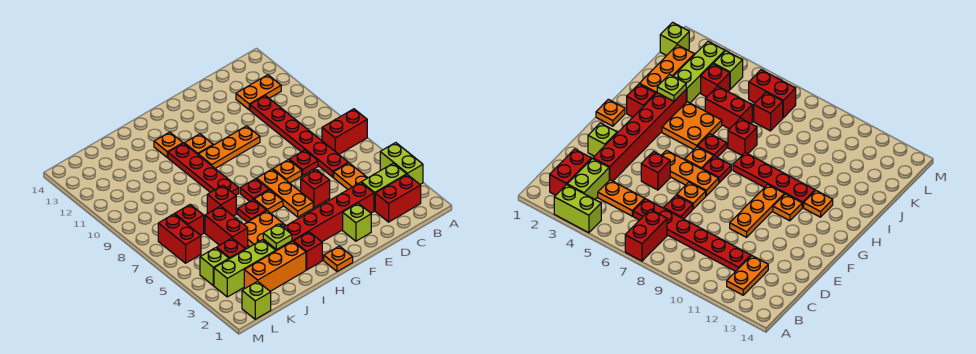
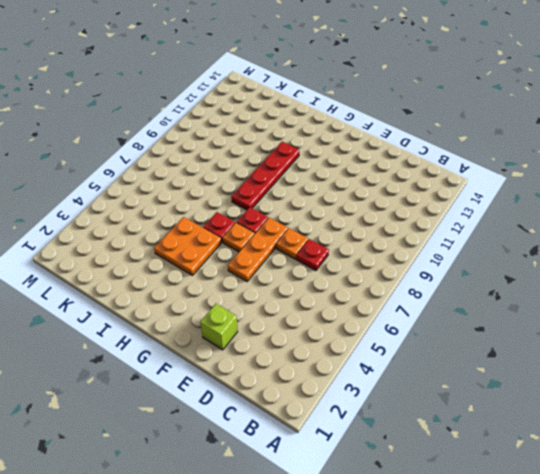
none -> lime 1x2 brick [380,143,423,184]
none -> red 1x2 brick [322,109,367,154]
none -> red 1x2 brick [375,175,421,222]
none -> lime 1x2 brick [361,163,407,211]

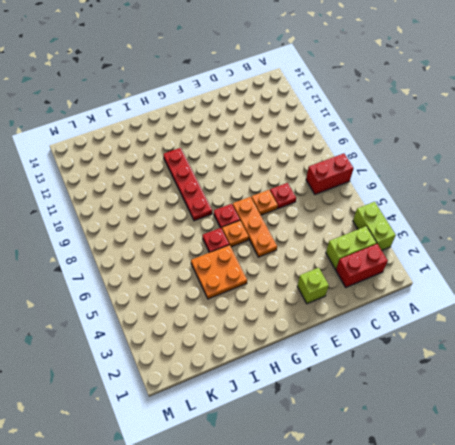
none -> orange 1x2 plate [236,75,281,110]
none -> orange 1x2 plate [334,163,367,189]
none -> red 1x6 plate [250,96,348,177]
none -> red 1x6 brick [263,182,374,251]

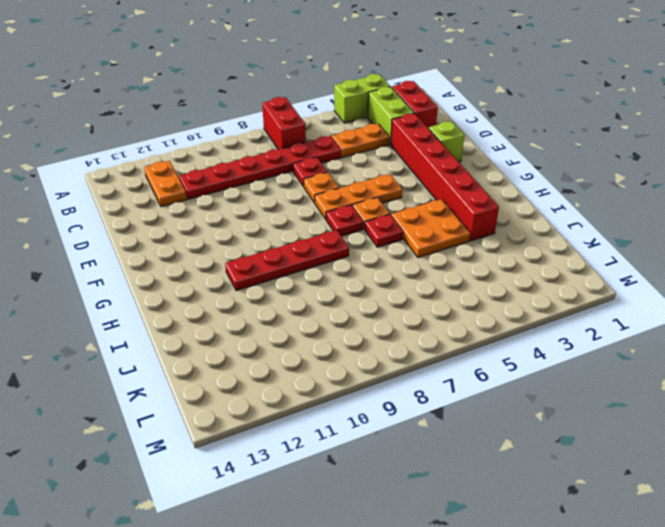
none -> red 1x1 brick [301,170,330,208]
none -> orange 1x3 plate [198,126,260,168]
none -> orange 1x1 plate [324,246,353,272]
none -> orange 1x1 plate [184,134,213,154]

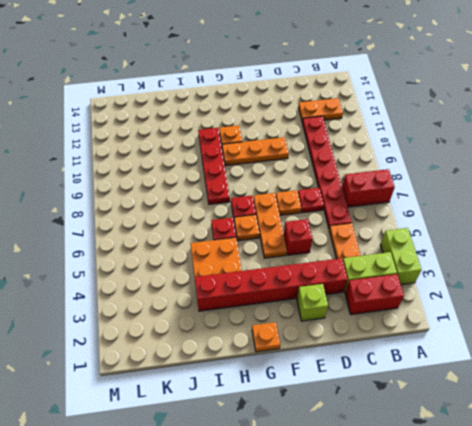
none -> red 1x1 brick [293,232,322,270]
none -> orange 1x1 plate [154,132,183,158]
none -> orange 1x3 brick [244,241,306,291]
none -> red 1x1 brick [207,185,236,216]

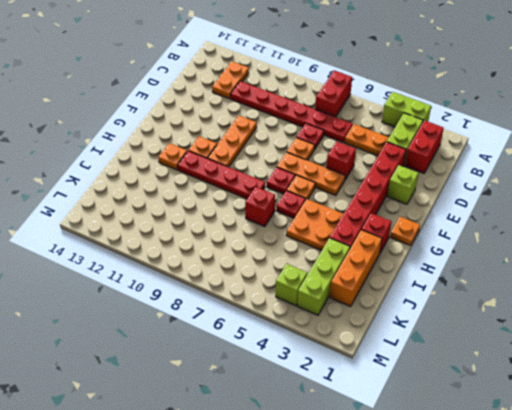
none -> red 1x2 brick [205,206,248,248]
none -> red 1x1 brick [217,238,245,259]
none -> red 1x1 brick [175,204,204,235]
none -> lime 1x1 brick [242,281,271,319]

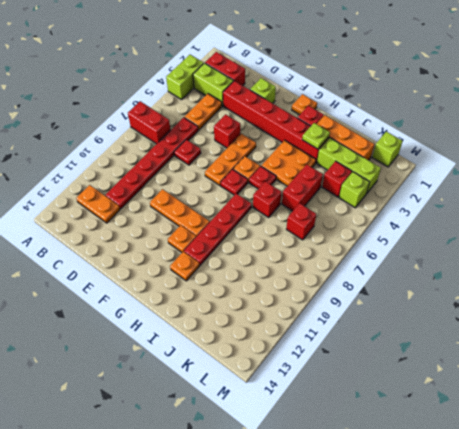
none -> orange 1x1 plate [273,160,302,183]
none -> red 1x2 brick [158,214,201,263]

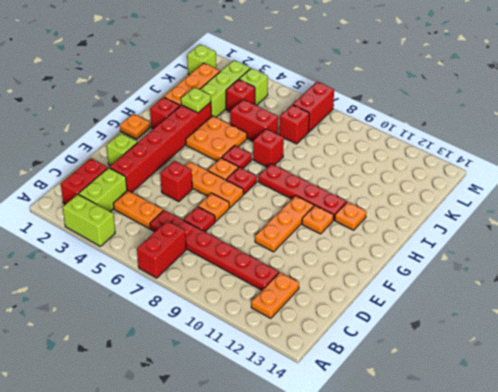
red 1x2 brick [293,82,334,132] -> red 1x2 brick turned to [158,214,201,263]

